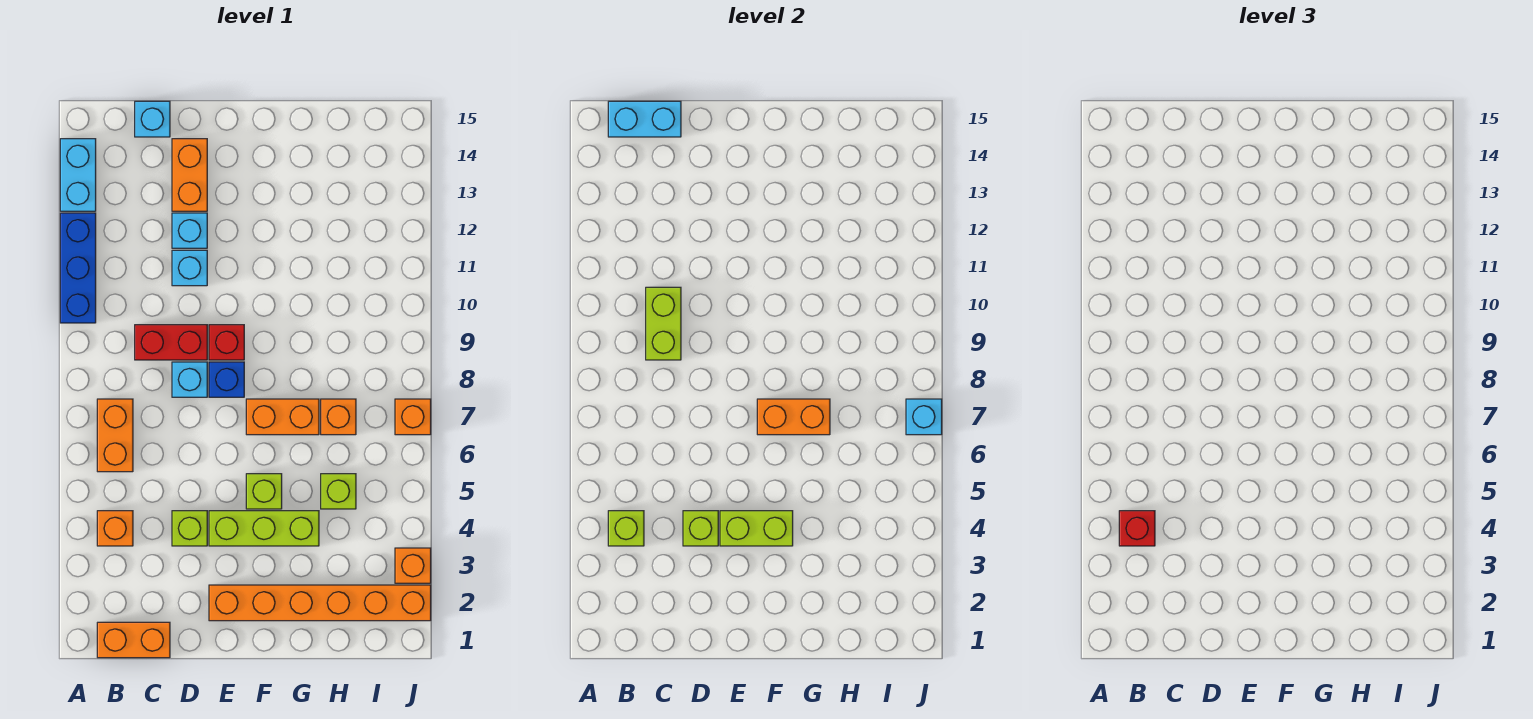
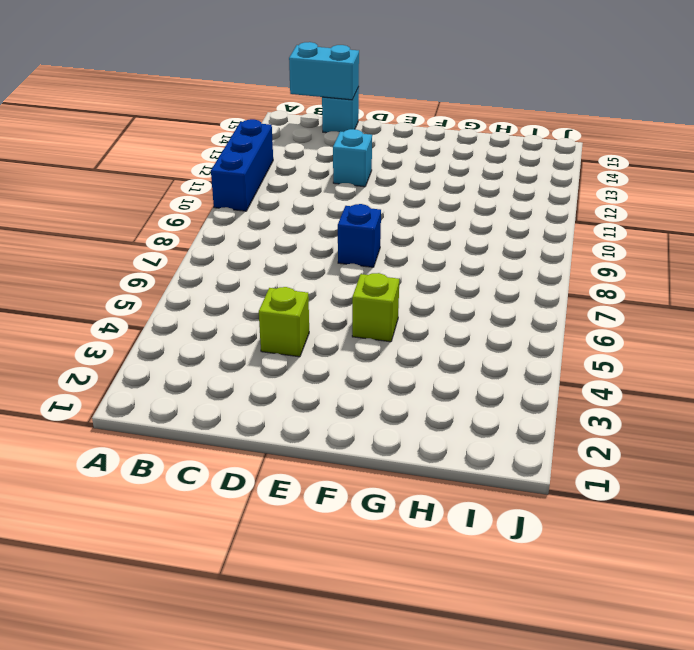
none -> cyan 1x2 brick [60,139,96,211]
none -> orange 1x2 brick [97,622,170,658]
none -> orange 1x1 brick [97,511,133,546]
none -> orange 1x2 brick [97,399,133,472]

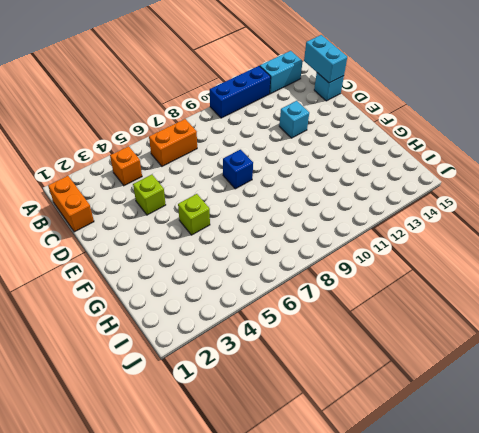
none -> red 1x2 brick [135,325,207,360]
none -> cyan 1x1 brick [172,362,207,397]
none -> cyan 1x1 brick [172,250,207,286]
none -> orange 1x2 brick [172,139,207,211]

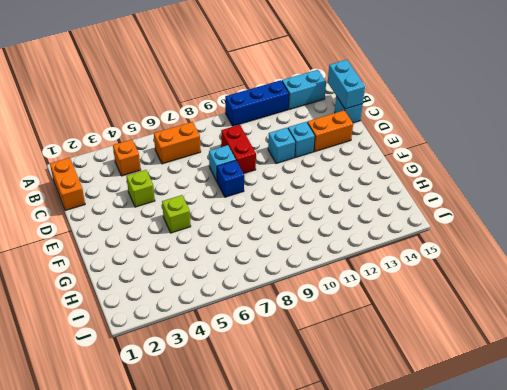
none -> orange 1x6 brick [209,585,431,621]
none -> lime 1x3 brick [209,511,319,546]
none -> red 1x1 brick [209,325,244,360]
none -> orange 1x2 brick [246,399,319,435]

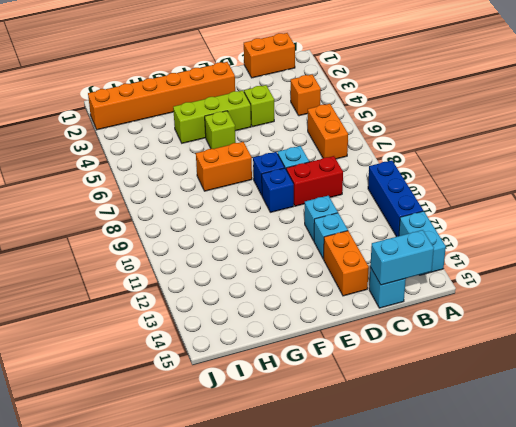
blue 1x1 brick [262,168,294,212] -> red 1x1 brick [209,325,244,360]
none -> lime 1x1 brick [321,474,356,509]
none -> orange 1x1 brick [321,399,356,435]
none -> orange 1x1 brick [395,548,431,583]
none -> orange 1x1 brick [395,399,431,435]

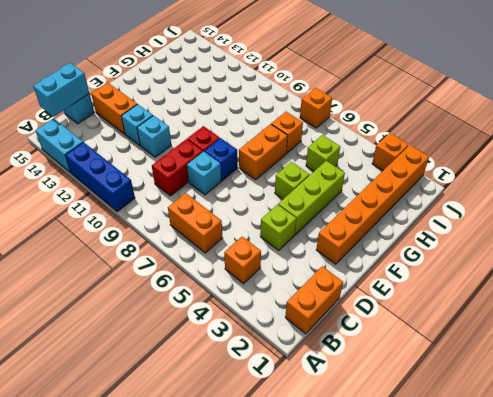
none -> lime 1x1 brick [608,511,644,546]
none -> lime 1x2 brick [646,287,681,360]
none -> lime 1x1 brick [683,511,718,546]
none -> lime 1x2 brick [720,511,793,546]

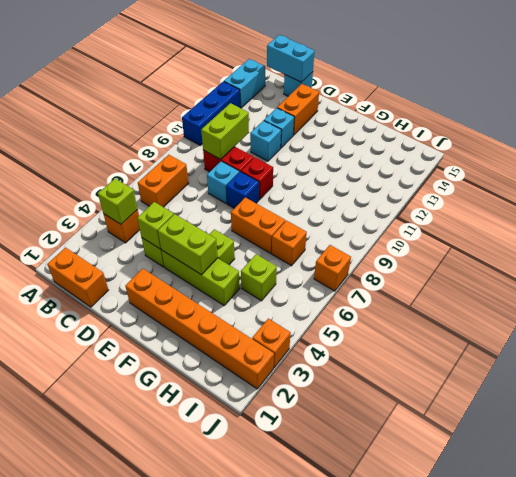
none -> orange 1x2 brick [757,399,830,435]
none -> cyan 1x1 brick [906,399,942,435]
none -> red 1x1 brick [1119,511,1155,546]

